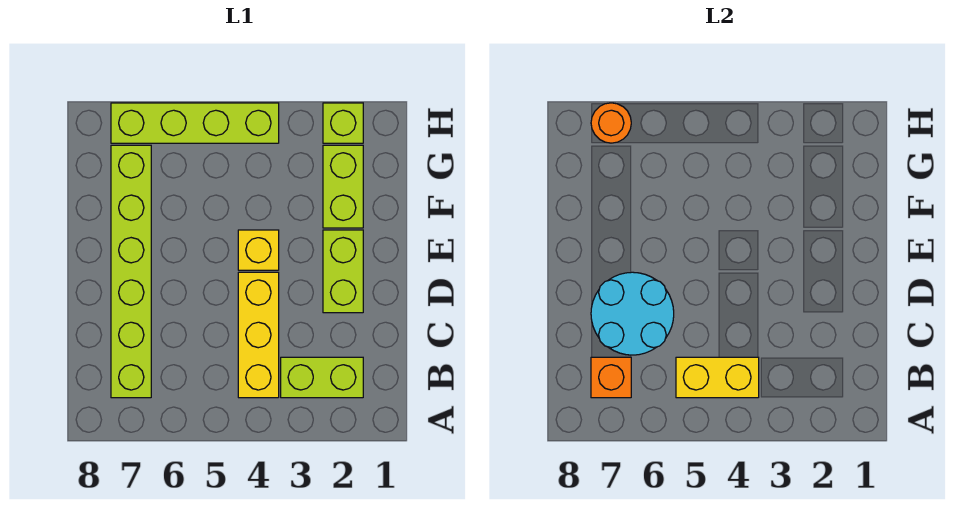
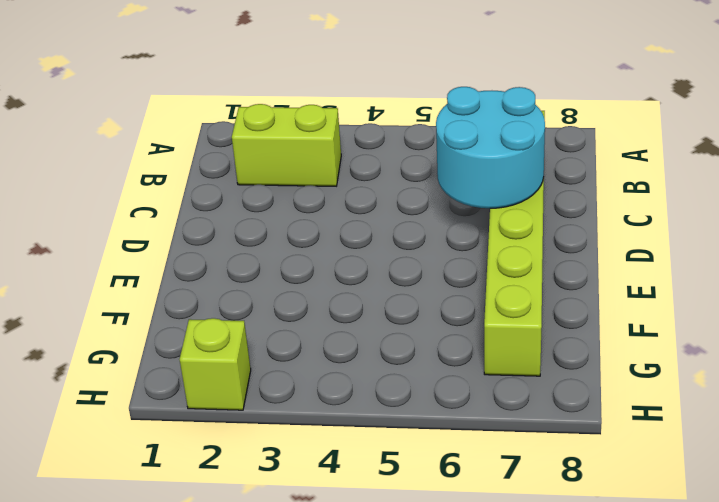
none -> yellow 1x3 brick [238,272,279,398]
none -> lime 1x2 brick [323,230,363,313]
none -> yellow 1x1 brick [238,230,279,270]

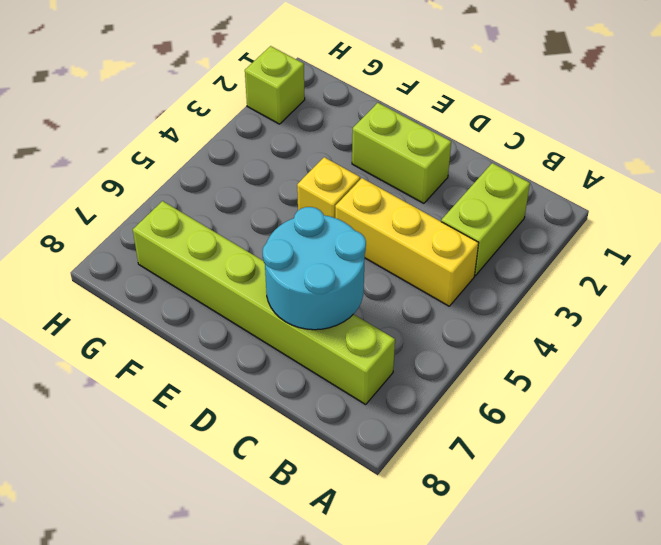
none -> lime 1x2 brick [323,145,363,228]
none -> lime 1x4 brick [111,103,279,143]
none -> yellow 1x2 brick [676,357,759,398]

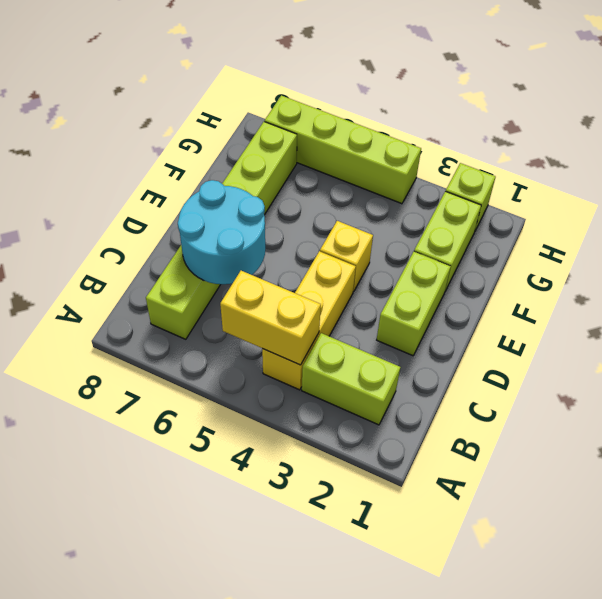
none -> orange 1x1 brick [591,357,631,398]
none -> orange 1x1 round brick [591,103,631,143]

